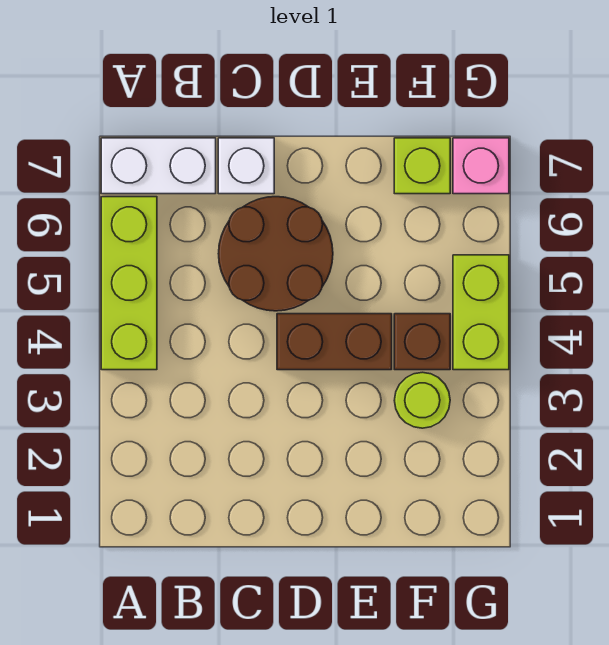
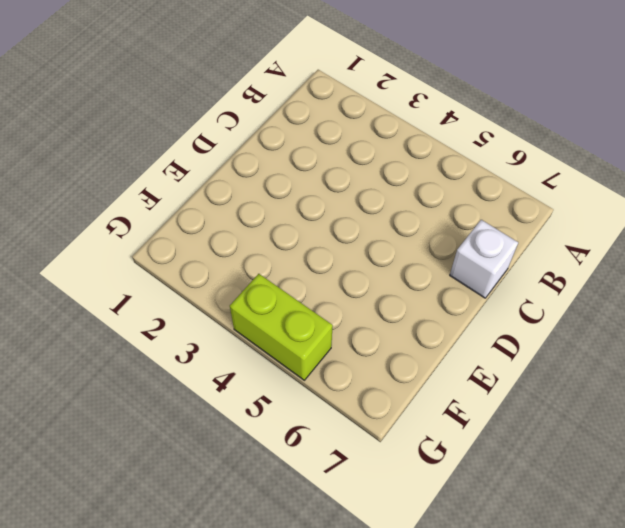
none -> lime 1x3 brick [101,197,157,370]
none -> white 1x2 brick [101,138,216,194]

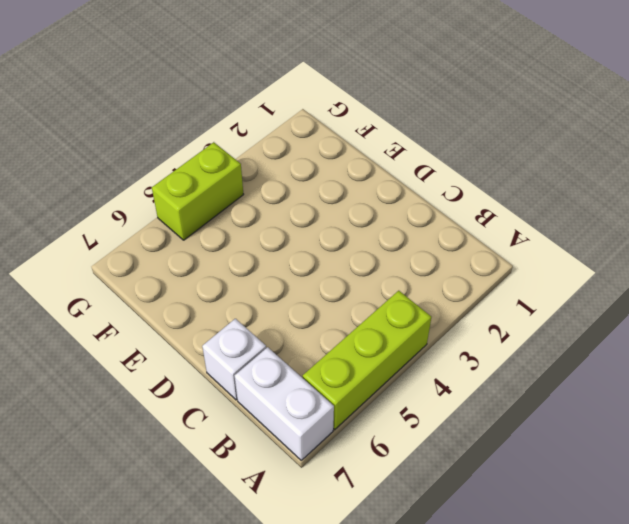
none -> brown 2x2 round brick [218,197,333,311]
none -> brown 1x2 brick [277,314,392,370]

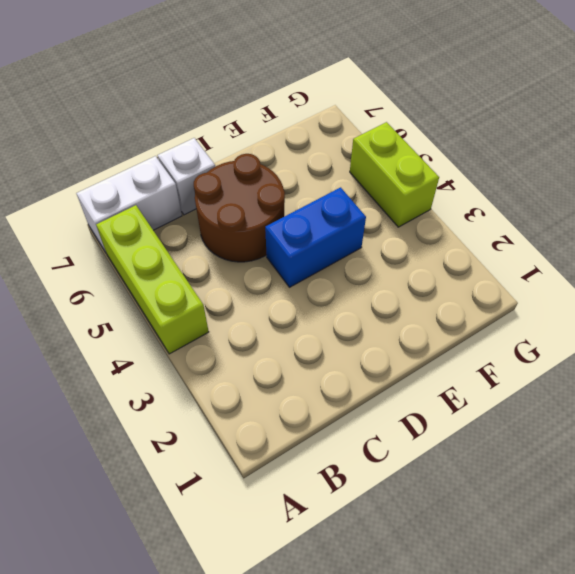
blue 1x2 brick [265,187,366,287] -> brown 1x2 brick [277,314,392,370]
none -> lime 1x1 round brick [394,372,450,428]
none -> brown 1x1 brick [394,314,450,370]

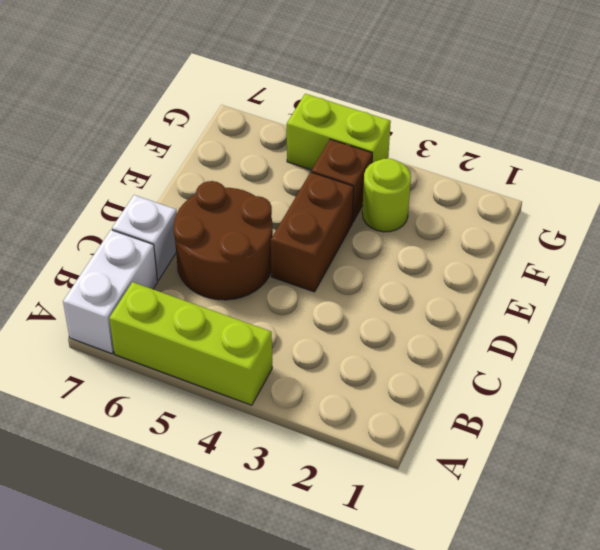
none -> lime 1x1 brick [394,138,450,194]
none -> pink 1x1 brick [453,138,509,194]

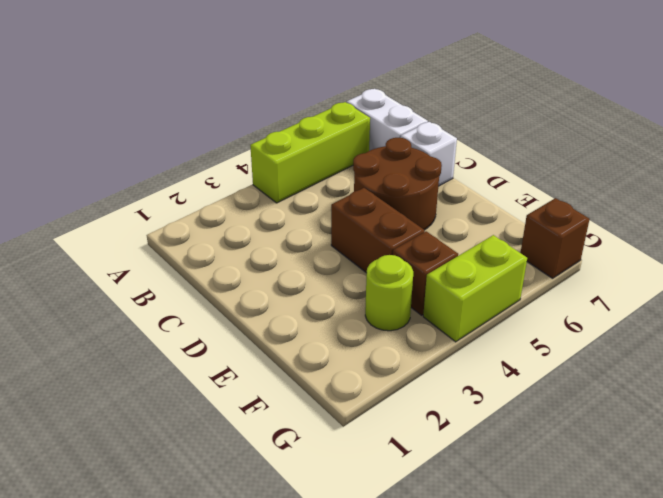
brown 1x1 brick [521,198,590,278] -> pink 1x1 brick [453,138,509,194]
none -> lime 1x1 brick [394,138,450,194]

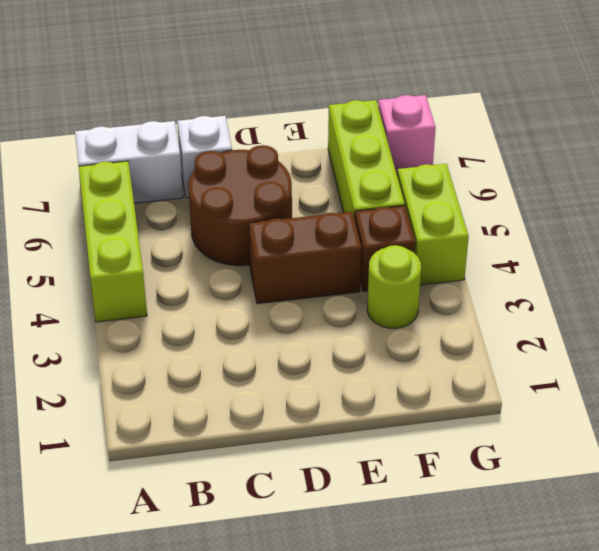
lime 1x3 brick [328,100,405,219] -> lime 1x1 brick [394,138,450,194]

